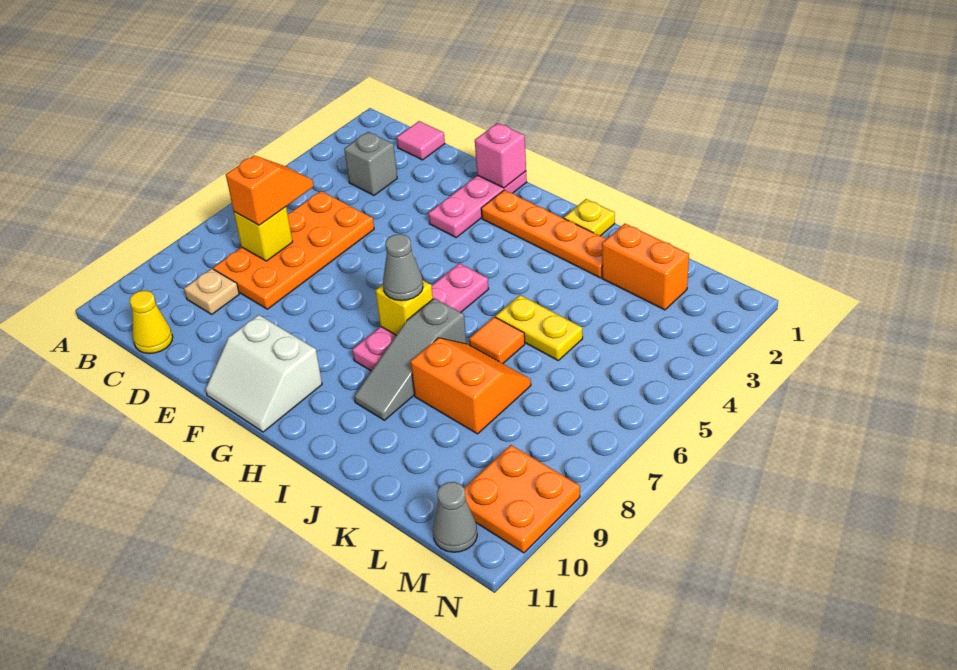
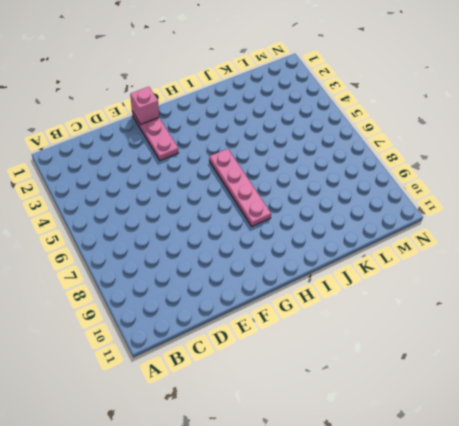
none -> pink 1x1 tile [397,121,445,160]
none -> grey 1x1 brick [344,132,397,195]
none -> orange 2x4 plate [213,191,374,309]

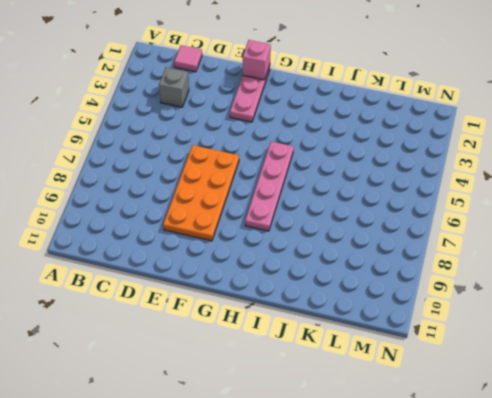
orange 2x4 plate [163,145,239,241] -> orange 2x4 plate moved to [213,191,374,309]
none -> tan 1x1 plate [184,269,239,314]
none -> yellow 1x1 cone [130,291,173,354]
none -> white 2x2 slope [206,315,322,432]

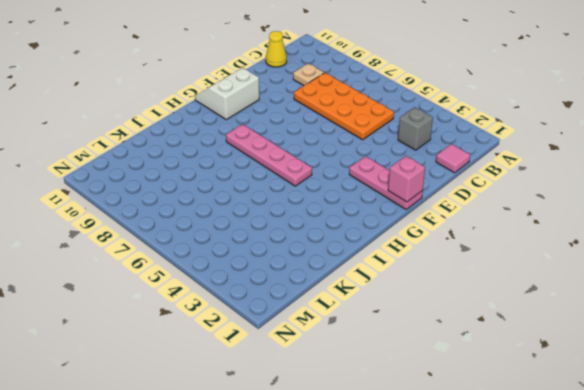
none -> orange 1x4 plate [481,190,606,278]
none -> yellow 1x1 plate [564,199,615,236]
none -> grey 1x3 slope [354,298,467,420]

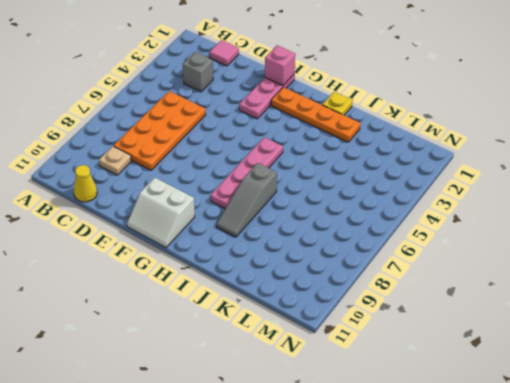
none -> yellow 1x2 plate [495,295,583,360]
none -> orange 1x1 tile [469,317,525,364]
none -> orange 2x2 slope [411,338,531,434]

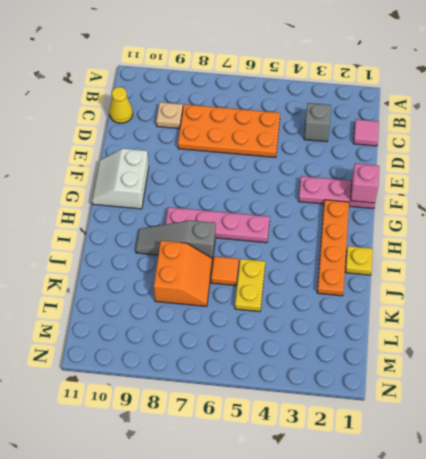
none -> orange 1x2 brick [602,224,689,310]
none -> orange 2x2 plate [465,445,580,553]
none -> grey 1x1 cone [433,482,477,552]

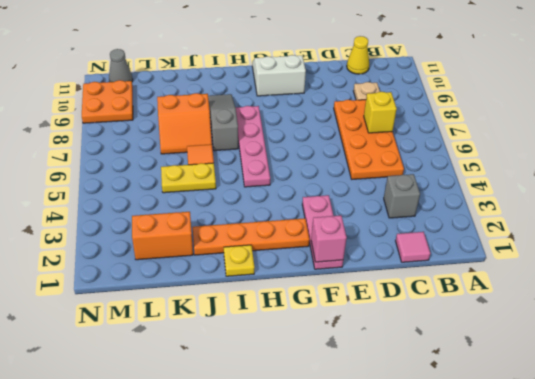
none -> yellow 1x1 brick [375,280,433,335]
none -> orange 1x2 slope [226,155,314,225]
none -> grey 1x1 cone [383,234,423,301]

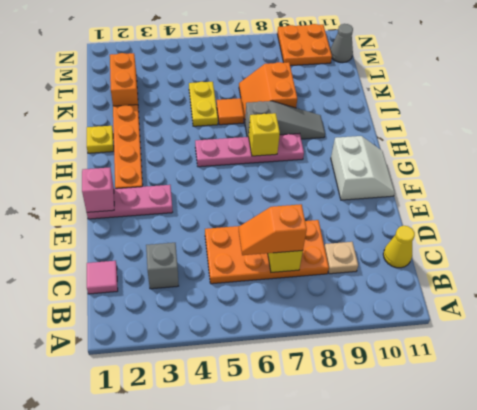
none -> grey 1x1 cone [383,234,423,301]

